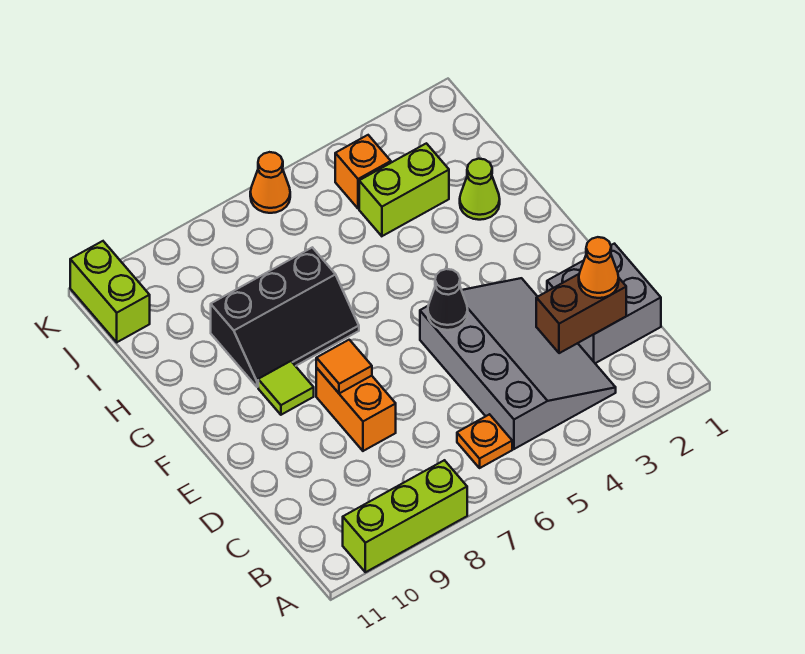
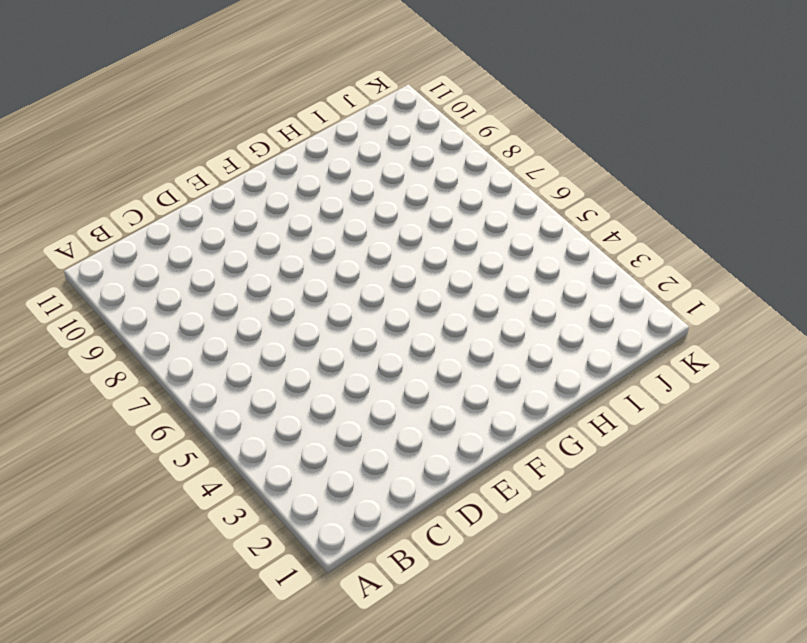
none -> lime 1x3 brick [343,460,467,572]
none -> grey 3x4 slope [420,278,616,449]
none -> orange 1x1 plate [457,414,512,468]

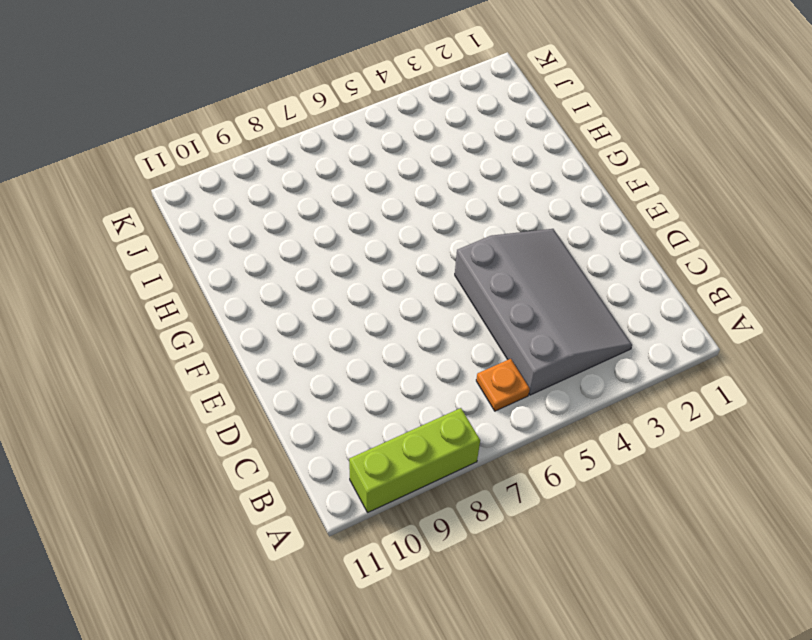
none -> grey 2x2 brick [547,244,661,363]
none -> orange 1x2 brick [316,368,396,451]
none -> lime 1x1 tile [258,361,314,415]

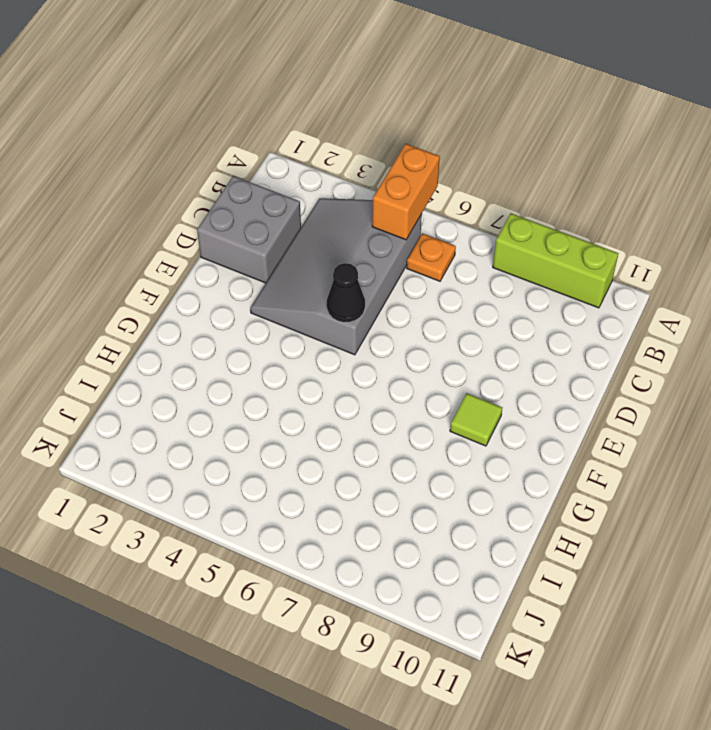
orange 1x2 brick [372,144,440,240] -> orange 1x2 brick moved to [316,368,396,451]
none -> black 2x3 slope [211,247,359,387]
none -> lime 1x1 cone [460,159,500,220]
none -> lime 1x2 brick [359,143,449,236]

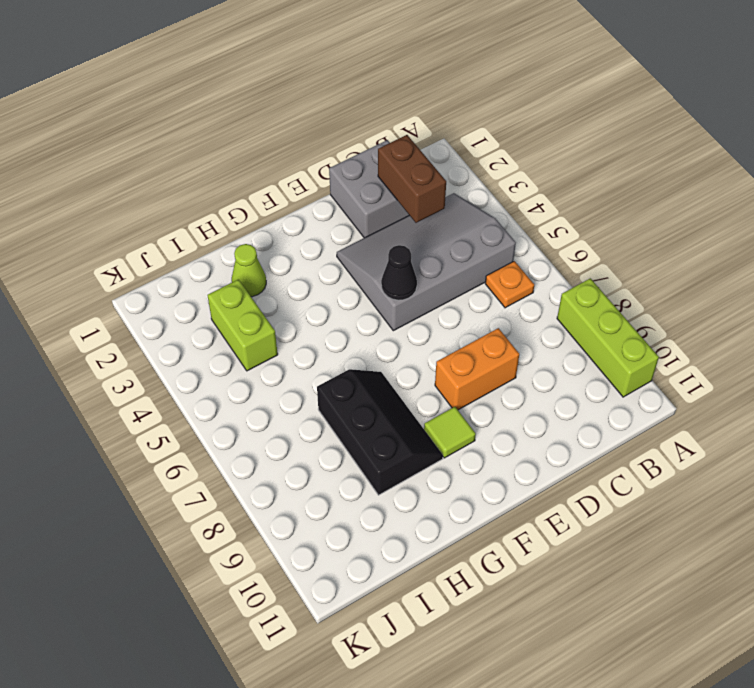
none -> orange 1x1 brick [335,135,391,209]
none -> lime 1x2 brick [70,241,150,342]
none -> orange 1x1 cone [250,152,290,213]

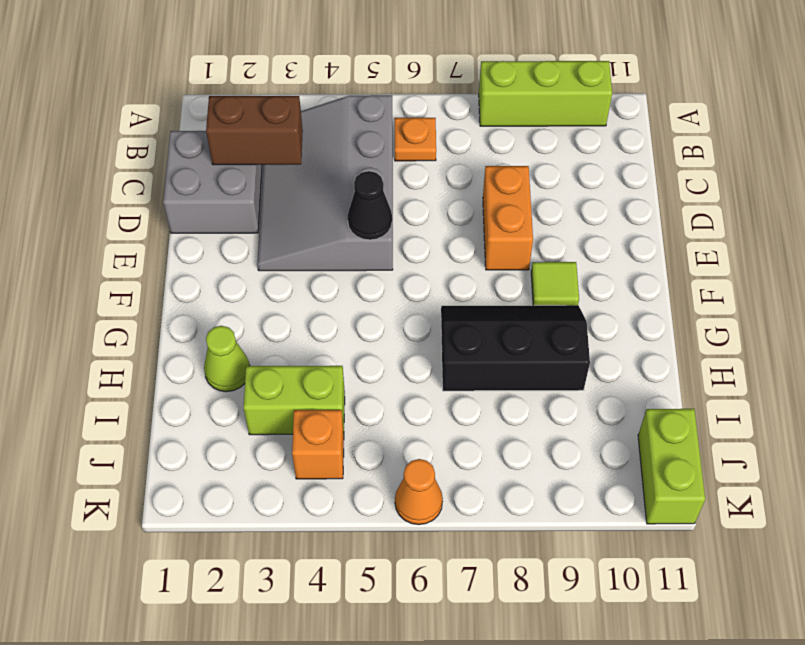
none -> orange 1x1 tile [316,340,372,393]
none -> orange 1x1 cone [579,237,619,298]

